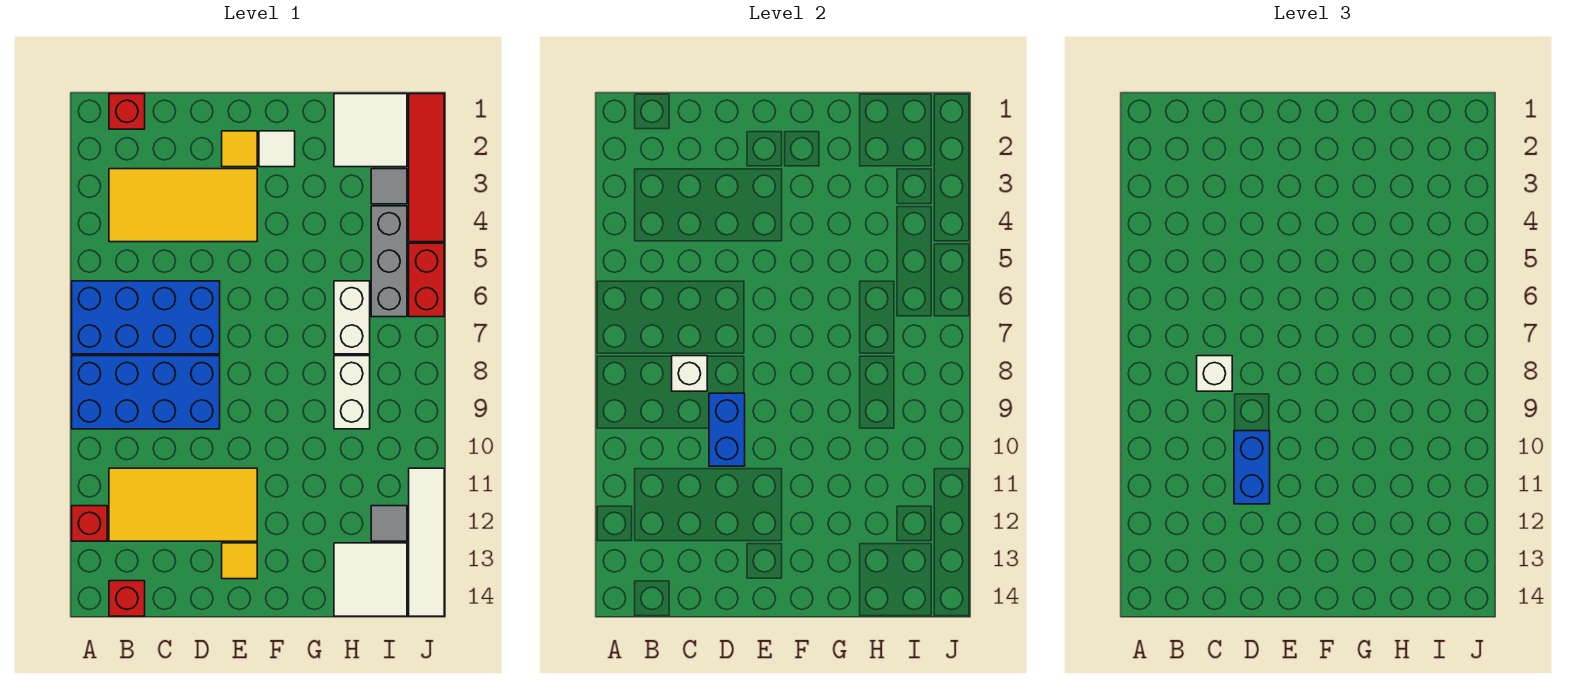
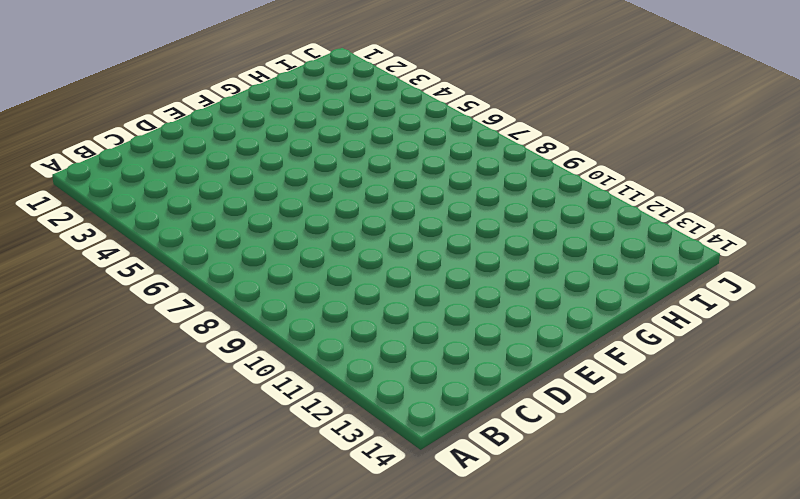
none -> blue 2x4 brick [72,281,220,354]
none -> blue 2x4 brick [72,356,220,429]
none -> red 1x1 brick [72,506,107,541]

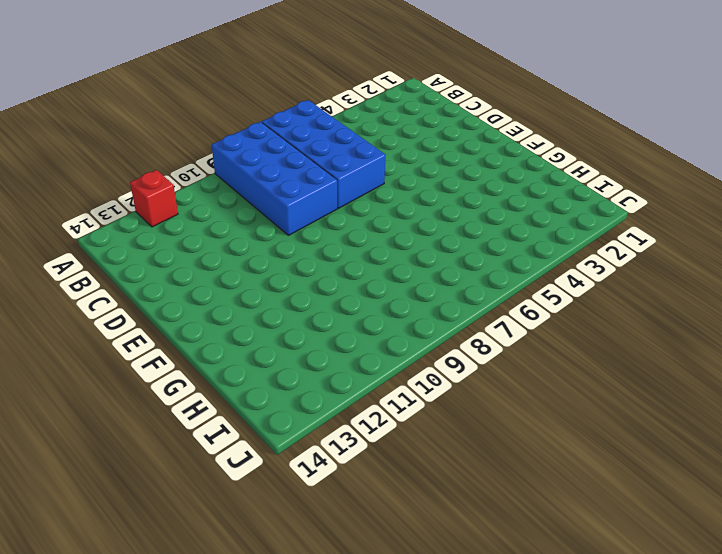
none -> red 1x1 brick [109,94,145,129]
none -> yellow 2x4 tile [109,169,257,242]
none -> yellow 2x4 tile [109,468,257,541]

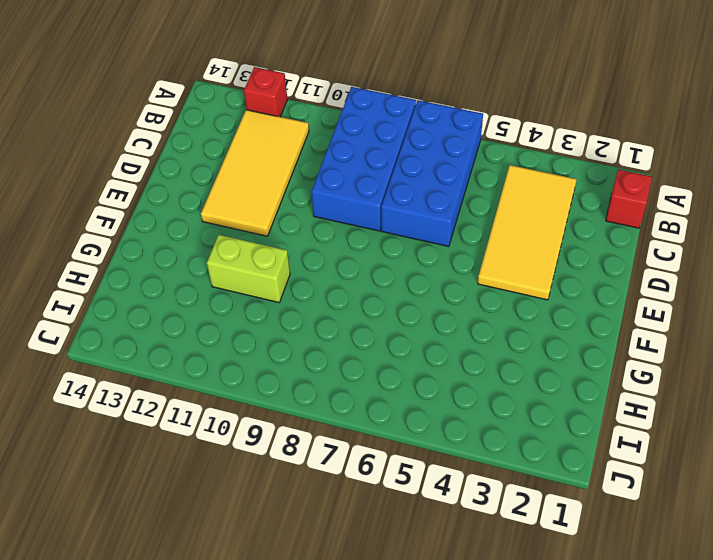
lime 1x2 brick [207,235,290,302] -> none
none -> red 1x1 brick [109,581,145,616]
none -> yellow 1x1 tile [222,131,257,167]
none -> yellow 1x1 tile [222,543,257,579]

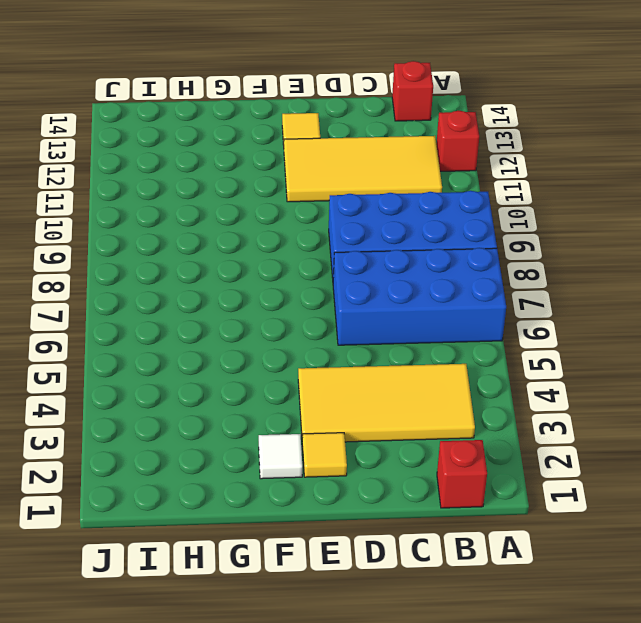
none -> white 2x2 tile [334,94,407,167]
none -> white 1x2 brick [334,281,370,354]
none -> white 1x2 brick [334,356,370,429]

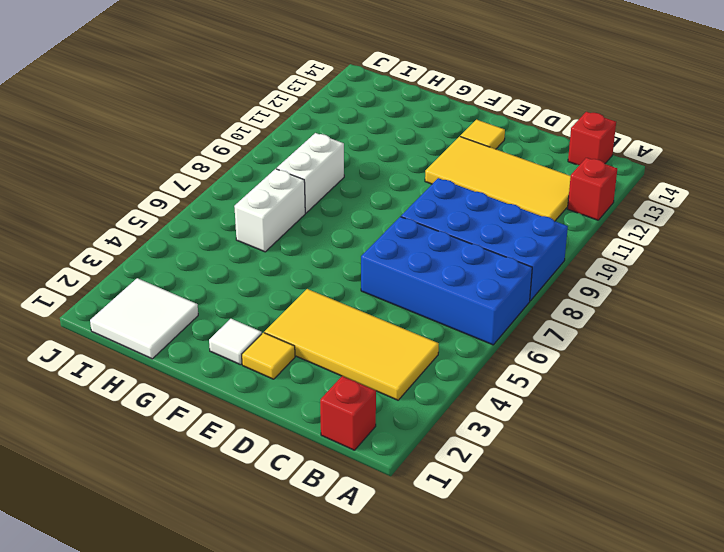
none -> white 2x2 tile [334,543,407,616]
none -> grey 1x1 tile [371,169,407,204]
none -> grey 1x3 brick [371,206,407,317]

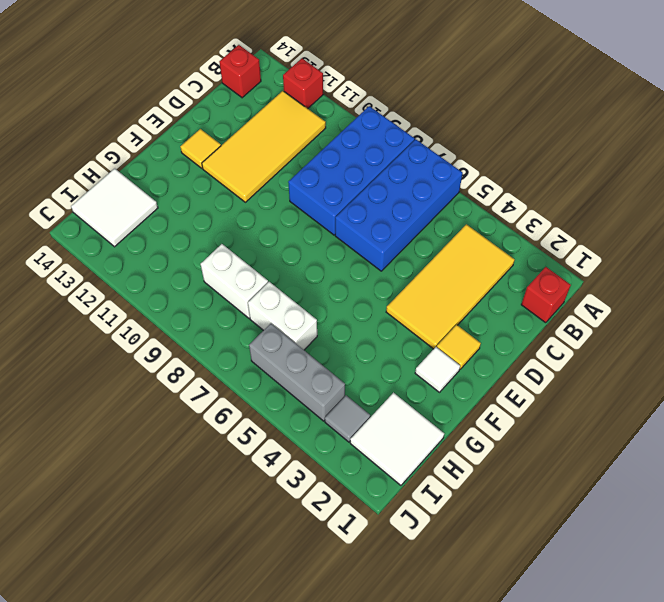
none -> grey 1x1 tile [371,506,407,541]
none -> red 1x4 tile [409,94,444,242]
none -> red 1x2 brick [409,243,444,317]

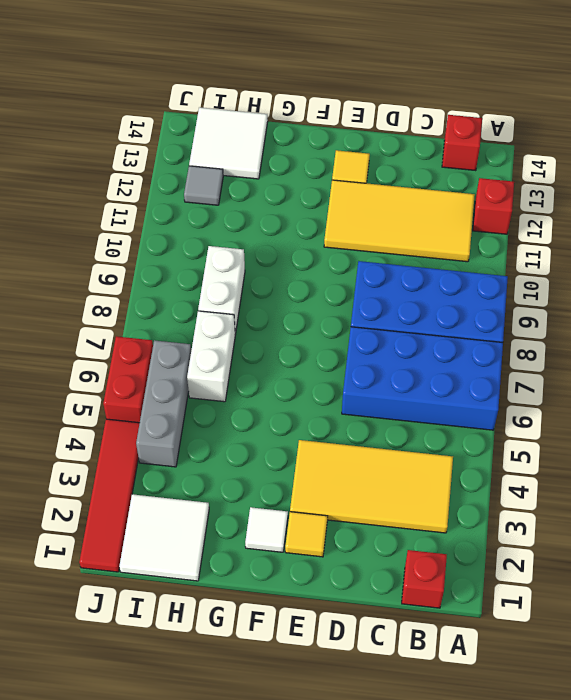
none -> grey 1x1 tile [371,169,407,204]
none -> white 1x4 tile [409,468,444,616]
none -> white 1x1 brick [672,356,707,391]

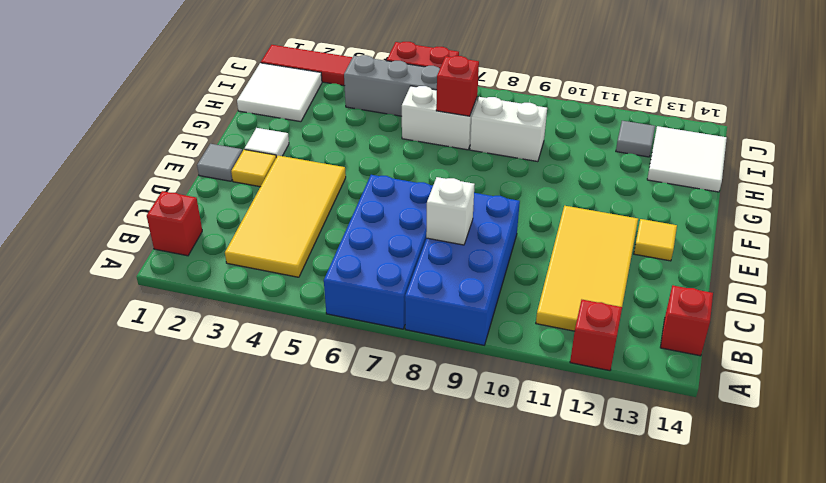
grey 1x1 tile [197,144,242,181] -> grey 1x1 tile moved to [371,169,407,204]
red 1x1 brick [436,56,479,116] -> none
none -> white 1x4 tile [409,468,444,616]
none -> blue 1x2 brick [709,393,745,466]
none -> white 1x1 brick [1197,356,1232,391]

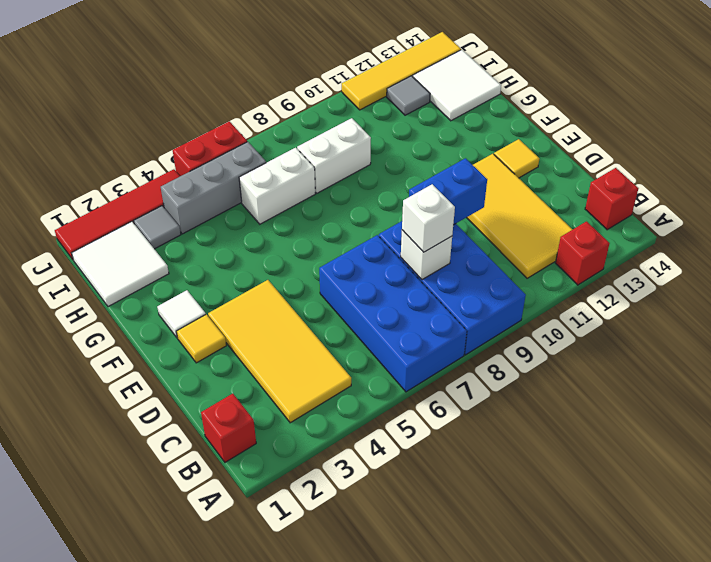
yellow 1x4 tile [342,32,461,110] -> white 1x4 tile [409,468,444,616]
none -> blue 1x2 brick [1234,431,1270,504]

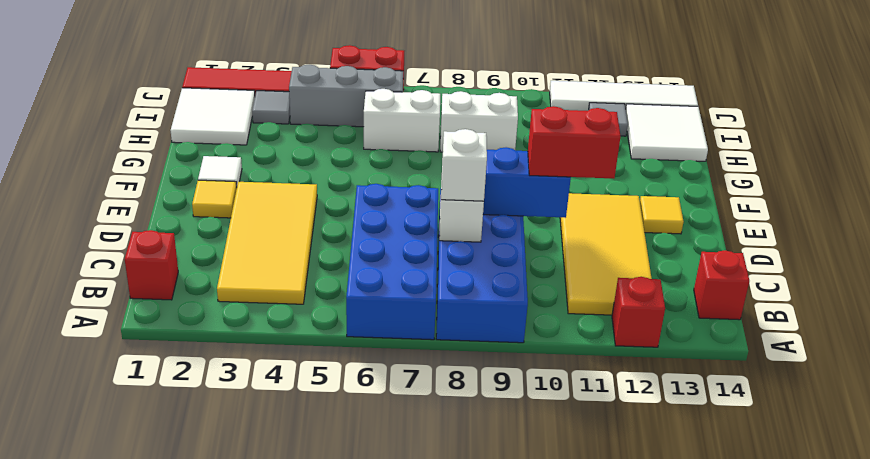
red 1x2 brick [528,106,621,179] -> blue 1x2 brick [1234,431,1270,504]

